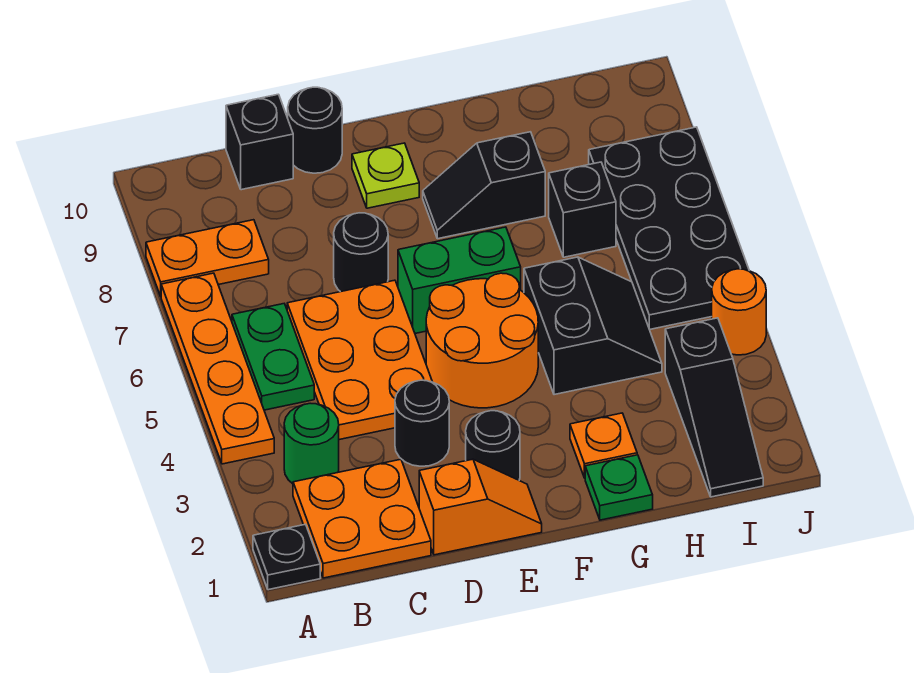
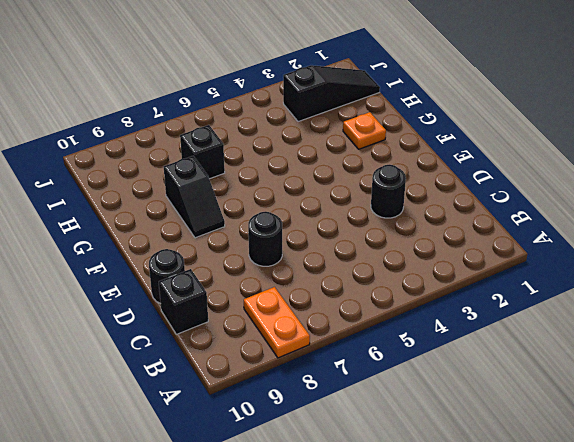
none -> black 1x1 plate [253,524,320,590]
none -> orange 1x4 plate [161,273,274,464]
none -> orange 2x2 plate [293,459,431,578]

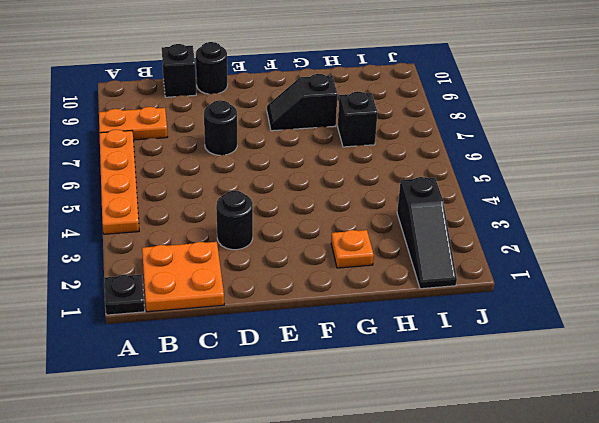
none -> green 1x1 round brick [284,403,339,484]
none -> green 1x2 plate [232,304,314,410]
none -> orange 2x3 plate [287,280,432,440]

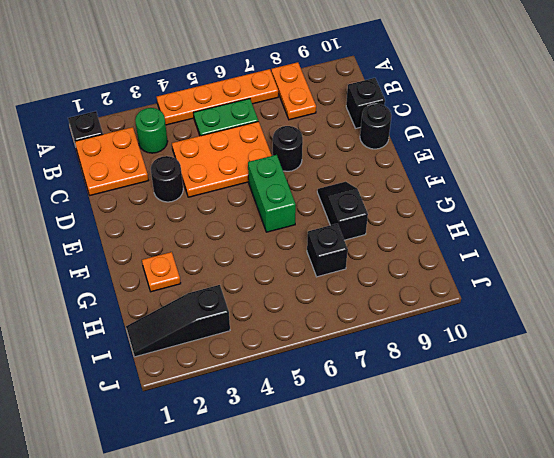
none -> orange 1x2 slope [419,459,542,555]
none -> black 1x1 round brick [466,411,520,480]
none -> orange 2x2 round brick [426,273,538,408]

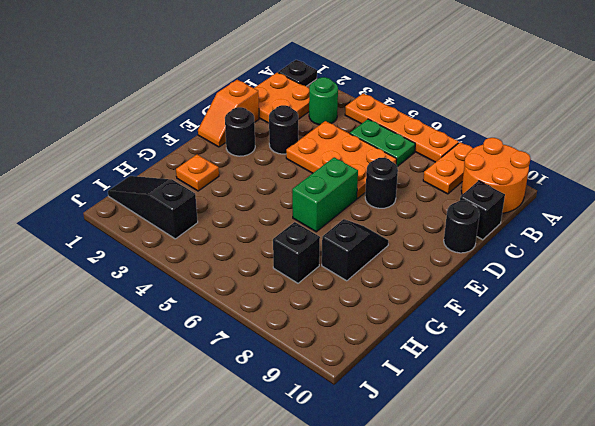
orange 2x2 round brick [461,138,531,213] -> orange 2x2 round brick moved to [426,273,538,408]
none -> lime 1x1 plate [352,143,419,208]
none -> green 1x1 plate [585,455,653,520]
none -> black 2x2 slope [524,257,662,395]

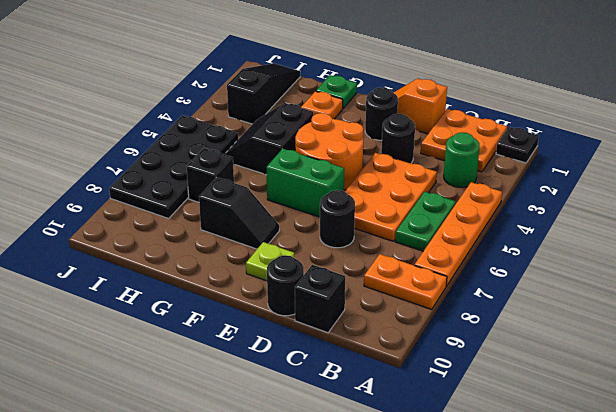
none -> orange 1x1 round brick [712,269,766,355]

